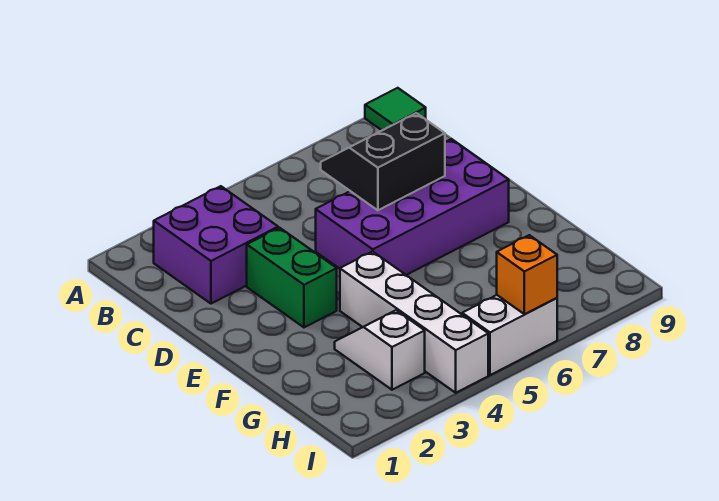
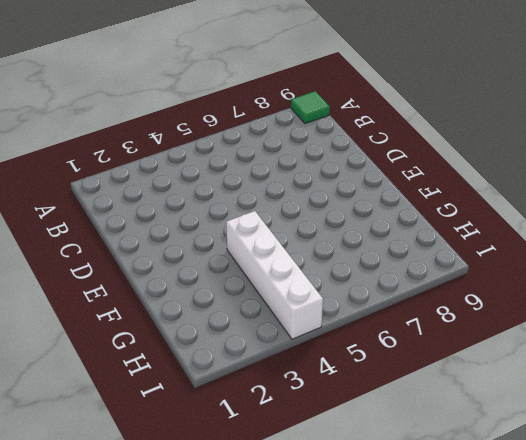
none -> purple 2x2 brick [154,186,278,304]
none -> green 1x2 brick [247,228,337,327]

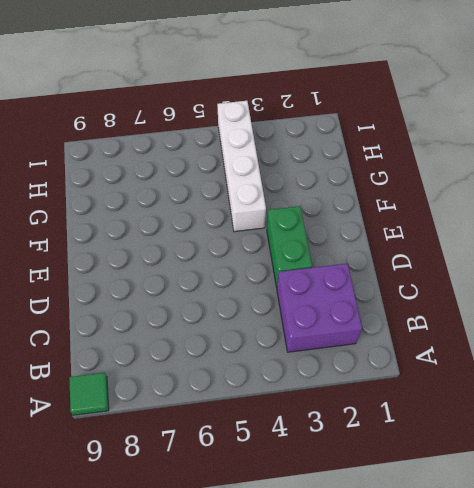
none -> purple 2x4 brick [316,139,509,275]
none -> white 1x2 slope [335,310,425,390]

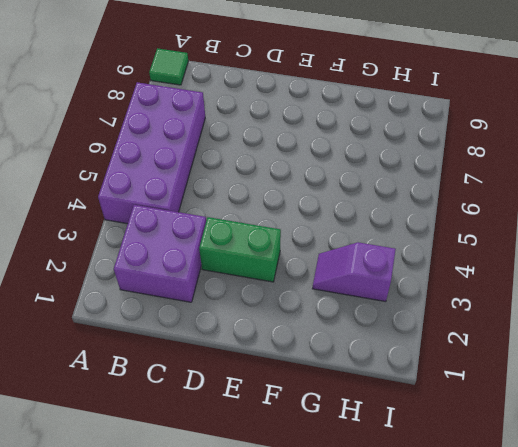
purple 2x4 brick [98,82,205,224] -> purple 2x4 brick moved to [316,139,509,275]
purple 1x2 slope [313,242,396,302] -> white 1x2 slope [335,310,425,390]
none -> white 1x4 brick [340,251,488,393]
none -> white 1x2 brick [462,295,557,375]

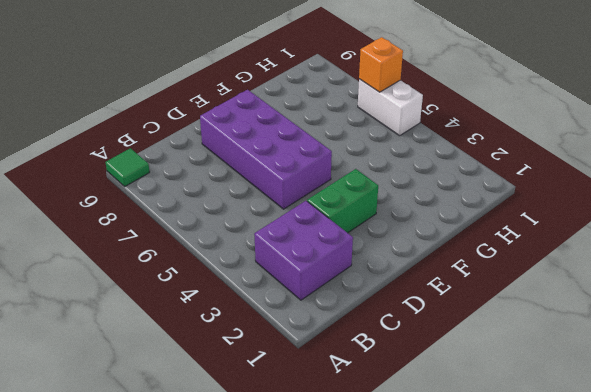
none -> white 1x4 brick [340,251,488,393]
none -> white 1x2 slope [335,310,425,390]

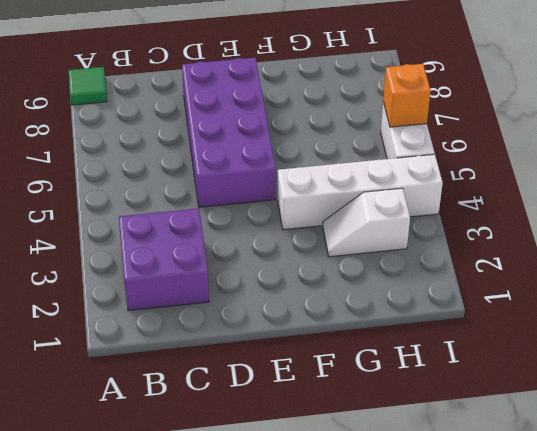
none -> green 1x2 brick [247,228,337,327]
none -> black 2x2 slope [321,113,445,210]

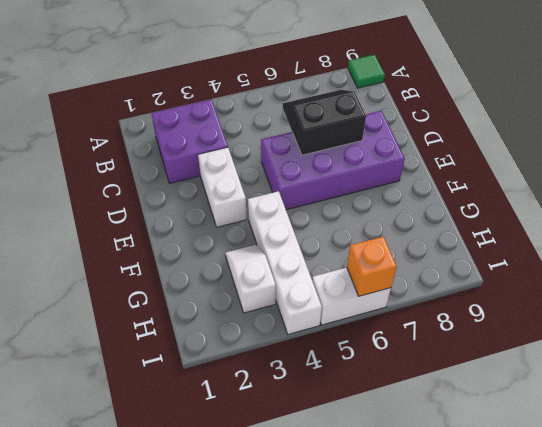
white 1x2 brick [198,147,247,227] -> green 1x2 brick [247,228,337,327]

